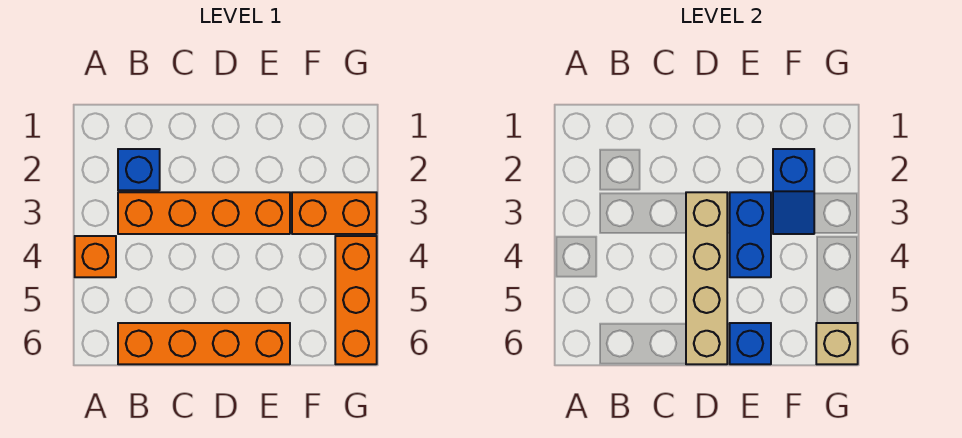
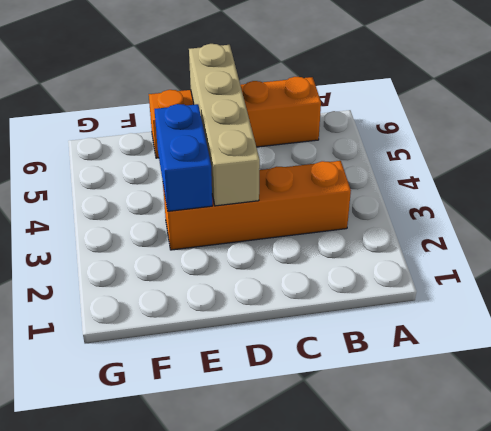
none -> orange 1x1 brick [75,236,116,277]
none -> blue 1x1 brick [118,149,160,190]

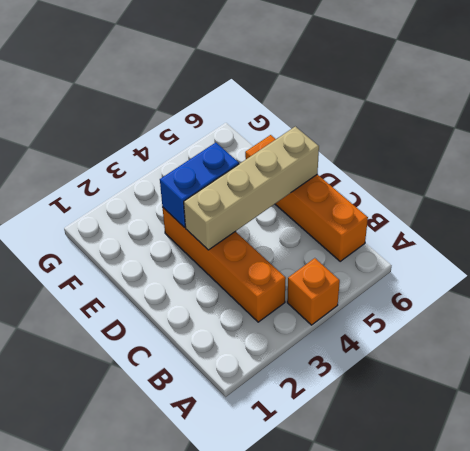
none -> blue 1x1 brick [118,149,160,190]
none -> orange 1x2 brick [292,192,377,234]

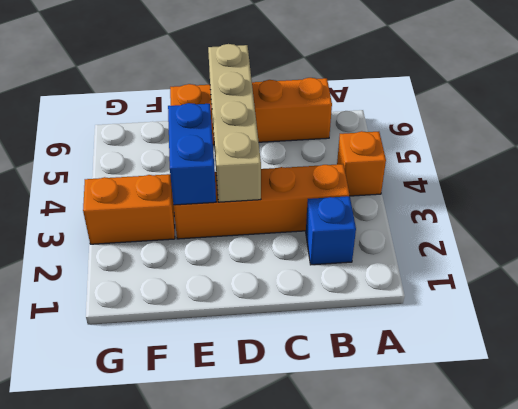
none -> orange 1x3 brick [335,236,377,364]
none -> blue 1x1 brick [730,323,771,364]

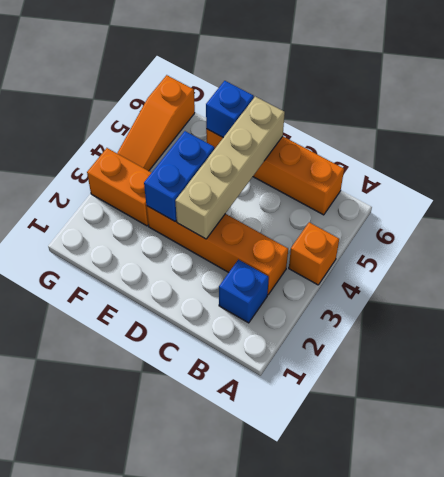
orange 1x3 slope [117,75,195,171] -> orange 1x3 brick [335,236,377,364]
none -> blue 1x2 slope [773,149,814,234]
none -> tan 1x1 brick [816,323,858,364]

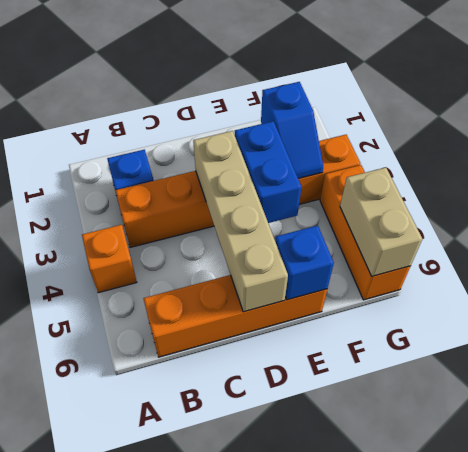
tan 1x2 brick [340,168,422,276] -> tan 1x1 brick [816,323,858,364]

